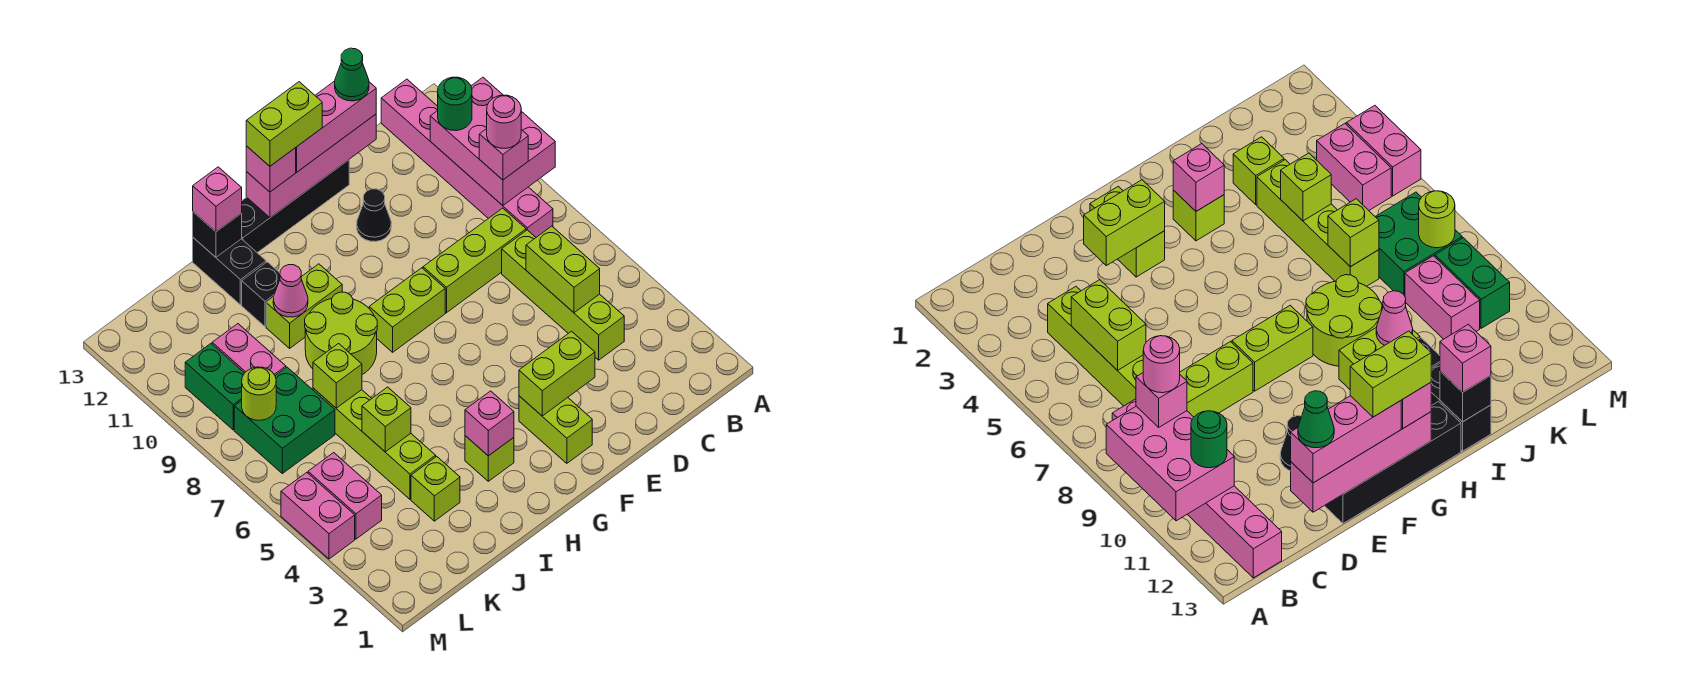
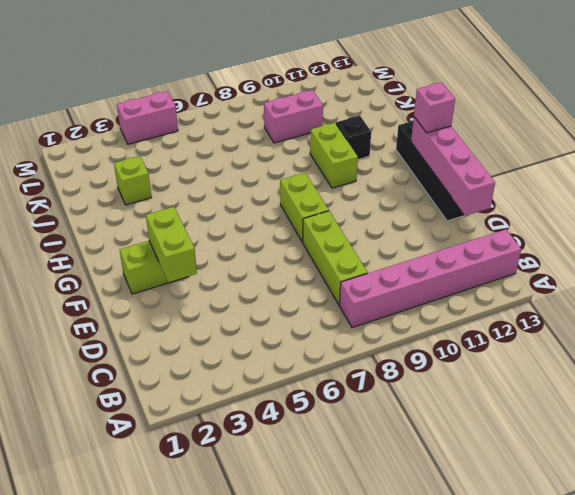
none -> lime 1x4 brick [502,230,624,360]
none -> black 1x1 cone [357,189,391,242]
none -> lime 1x1 brick [465,436,514,481]
none -> lime 2x2 round brick [305,292,377,375]

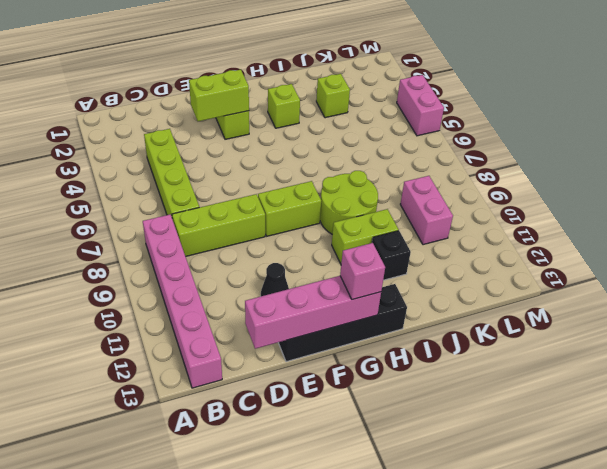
none -> black 1x2 brick [193,238,266,305]
none -> lime 1x4 brick [313,388,436,499]
none -> green 2x2 brick [234,367,335,473]
none -> pink 1x2 brick [308,453,382,539]

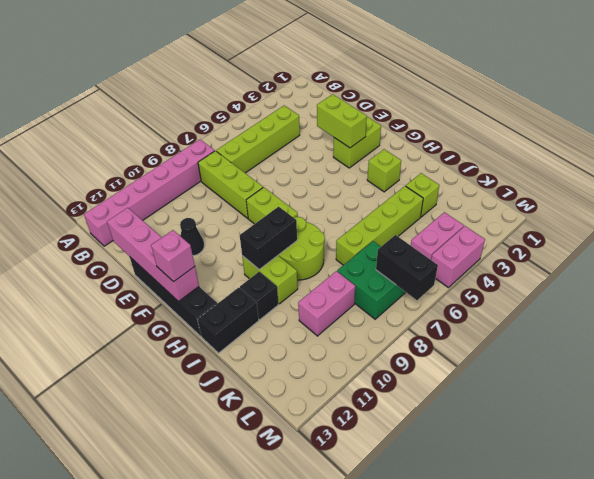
black 1x2 brick [240,207,297,270] -> none
black 1x2 brick [376,235,438,300] -> none
none -> green 1x2 brick [185,344,244,430]
none -> pink 2x3 brick [430,77,555,205]
none -> lime 1x2 brick [526,226,600,313]
none -> pink 1x1 brick [465,391,514,456]

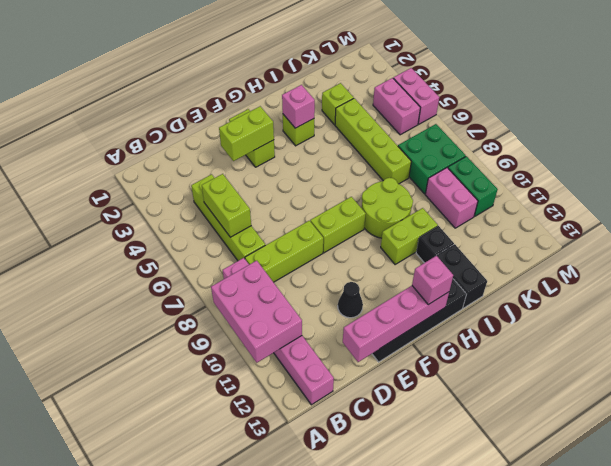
none -> pink 1x1 cone [273,265,308,317]
none -> black 1x1 brick [193,212,242,257]
none -> lime 1x1 brick [362,387,411,452]
none -> lime 1x1 brick [313,344,362,408]

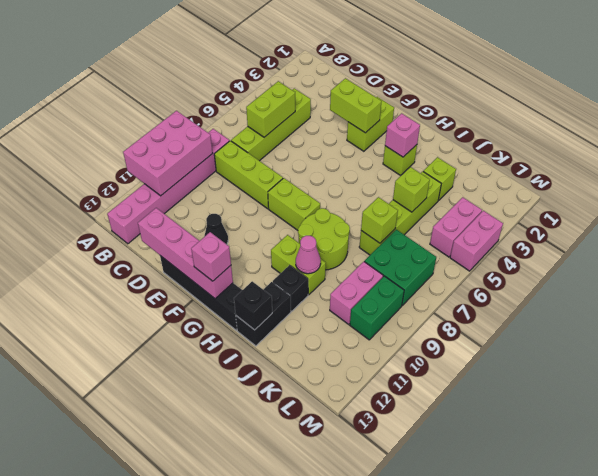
none -> lime 1x1 round brick [242,367,276,420]
none -> pink 1x1 brick [479,129,528,180]
none -> green 1x1 round brick [438,77,472,131]
none -> pink 1x3 brick [296,81,376,172]

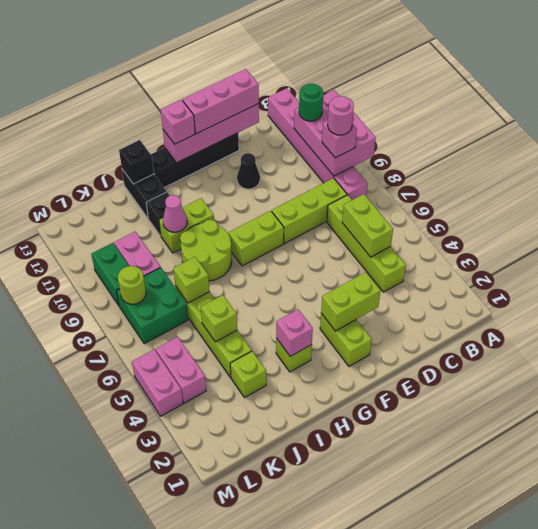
none -> pink 1x1 brick [193,167,242,232]
none -> green 1x1 cone [335,48,369,101]
none -> lime 1x2 brick [246,82,322,166]

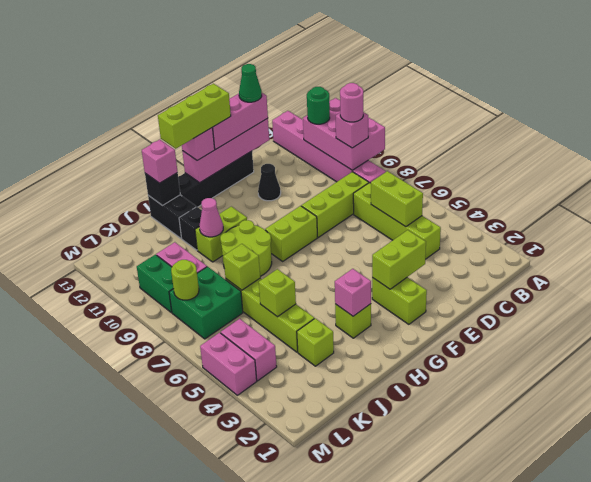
lime 1x3 brick [158,84,231,149] -> lime 1x2 brick [246,82,322,166]

